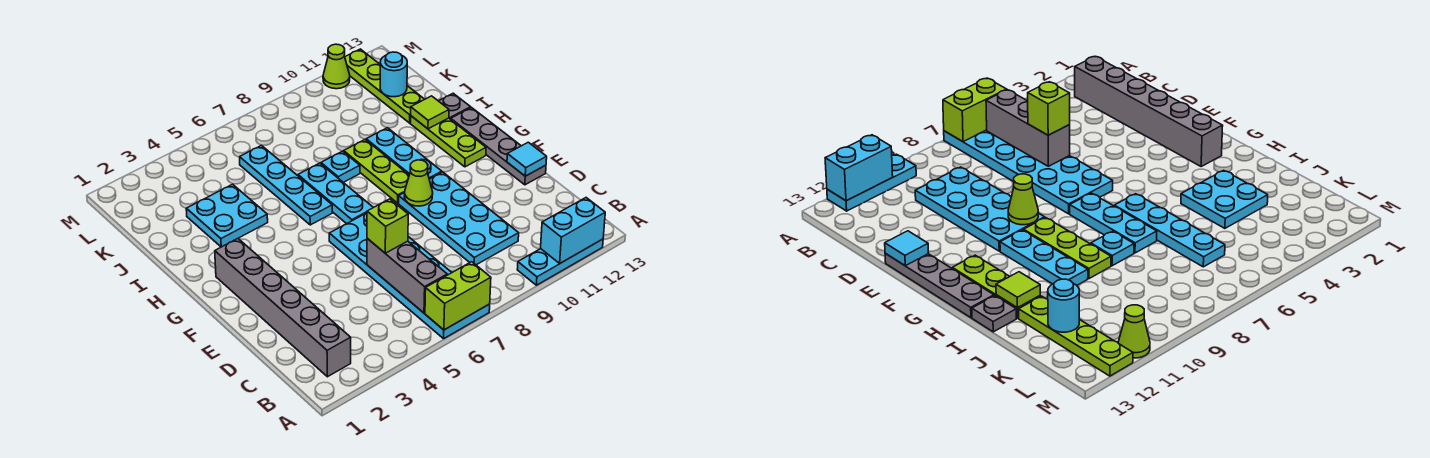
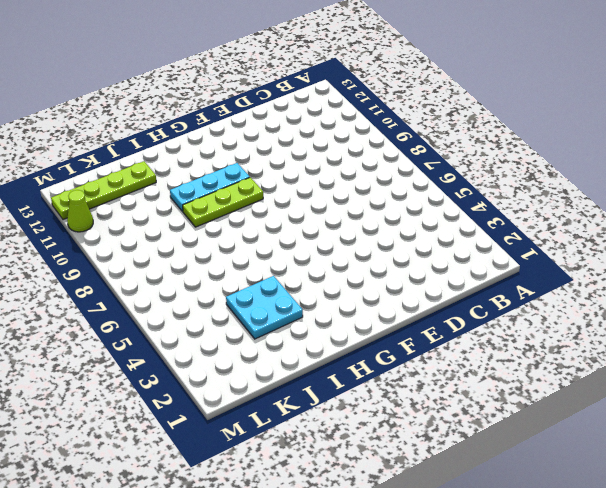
none -> cyan 2x6 plate [329,213,490,339]
none -> cyan 1x3 plate [517,239,603,285]
none -> grey 1x6 brick [215,239,351,377]

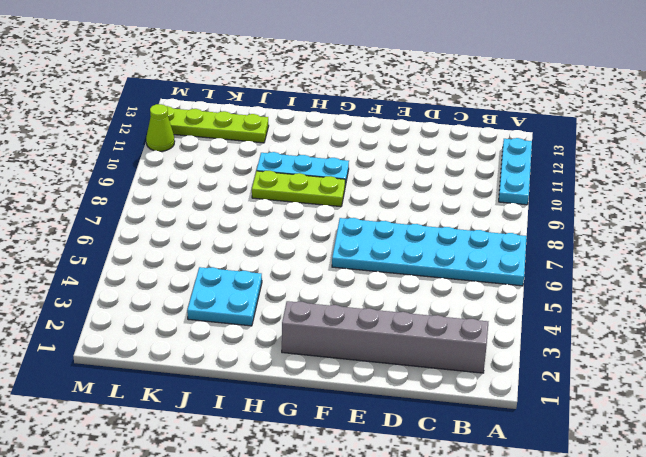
none -> cyan 2x4 plate [399,172,519,265]
none -> grey 1x4 plate [451,108,546,185]
none -> cyan 1x3 plate [298,163,373,224]

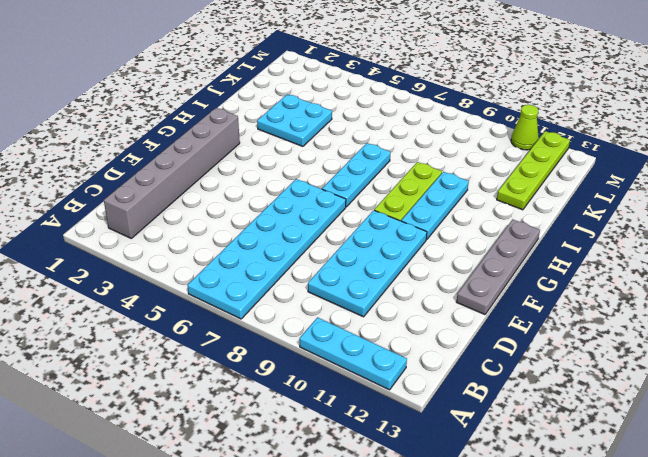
none -> lime 1x3 plate [410,116,486,167]
none -> cyan 1x4 plate [240,145,332,225]
none -> cyan 1x1 plate [321,151,360,182]

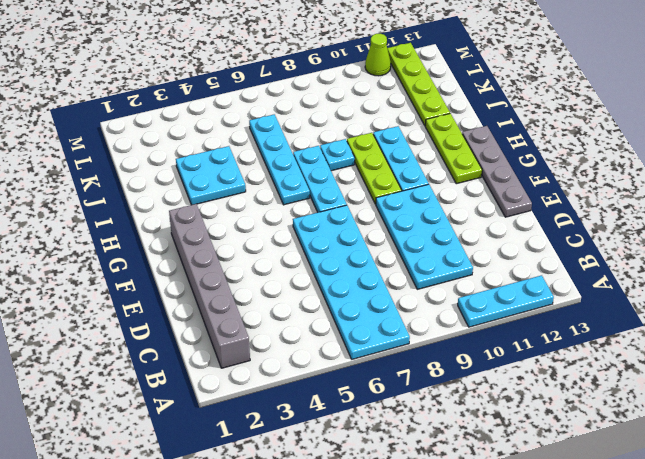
none -> grey 1x1 plate [439,93,471,119]
none -> lime 1x2 brick [425,262,491,330]
none -> cyan 1x2 brick [541,198,605,263]

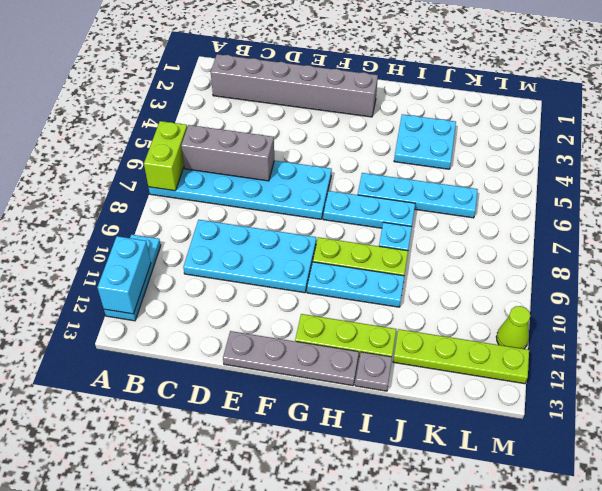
none -> cyan 1x1 tile [507,142,547,176]
none -> lime 1x1 cone [404,160,433,206]
none -> lime 1x1 tile [411,96,449,129]

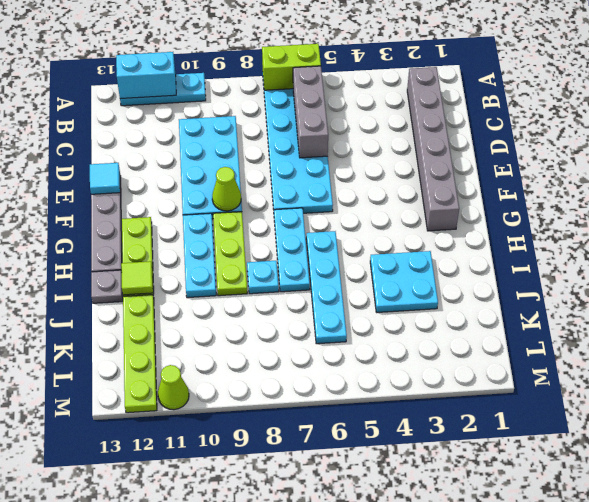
none -> cyan 1x1 round brick [380,52,407,97]
none -> lime 1x1 brick [367,199,408,253]

